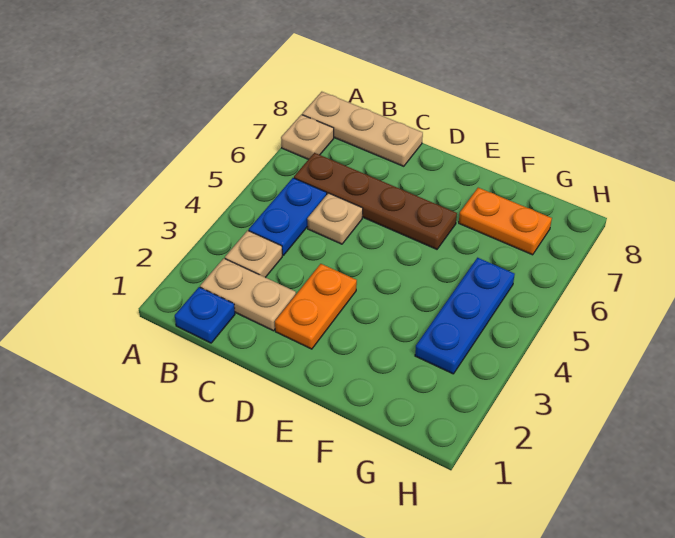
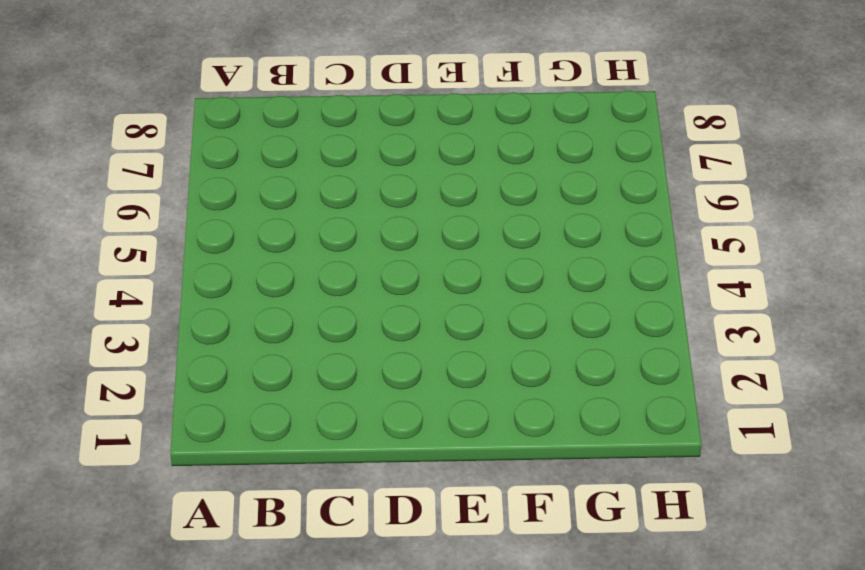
none -> tan 1x1 plate [281,114,334,159]
none -> tan 1x3 plate [302,92,423,166]

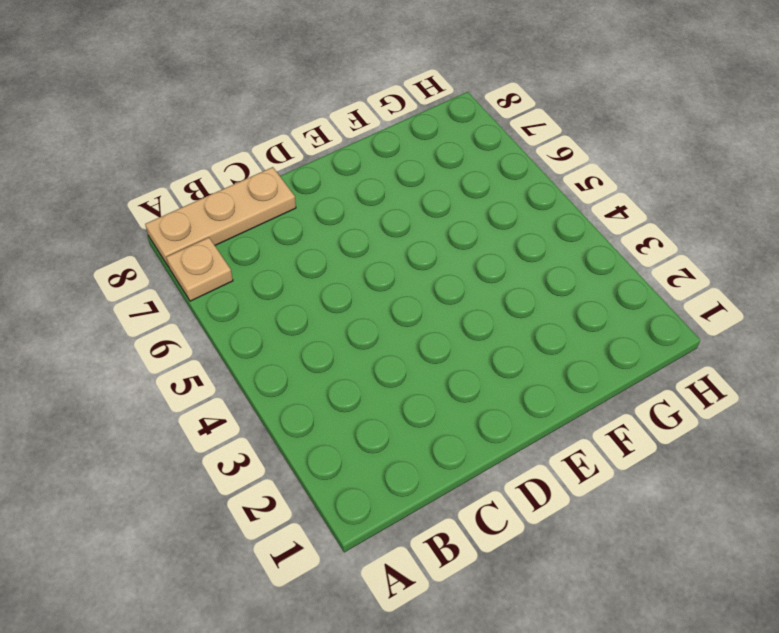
none -> blue 1x1 plate [175,287,235,343]
none -> tan 1x2 plate [200,258,296,331]

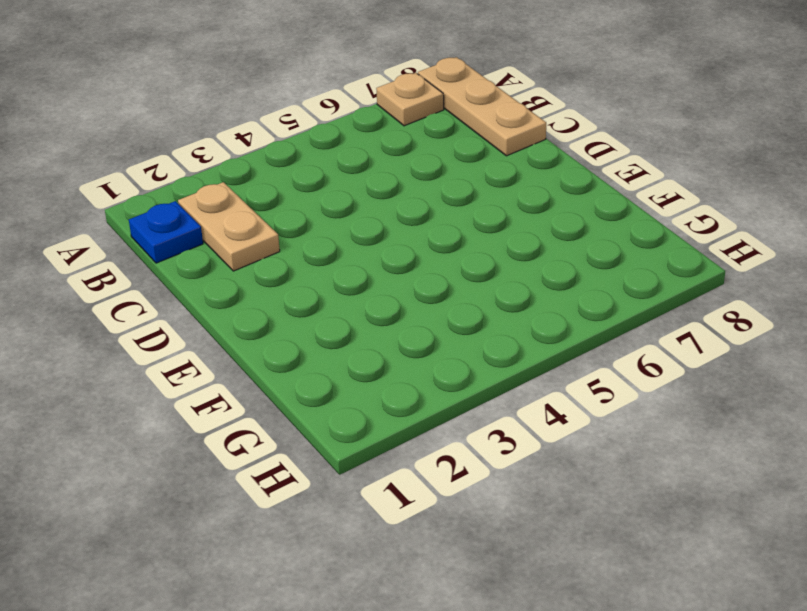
none -> tan 1x1 plate [225,230,282,277]
none -> blue 1x2 plate [249,178,327,255]

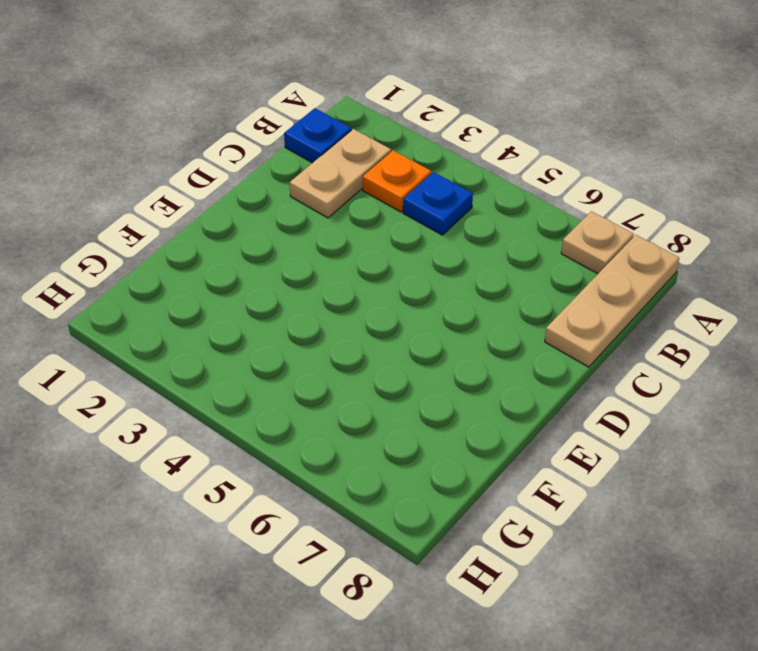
orange 1x1 plate [363,150,431,212] -> tan 1x1 plate [225,230,282,277]
blue 1x1 plate [403,172,473,235] -> blue 1x2 plate [249,178,327,255]
none -> brown 1x4 plate [294,153,457,249]
none -> tan 1x1 plate [307,193,363,244]

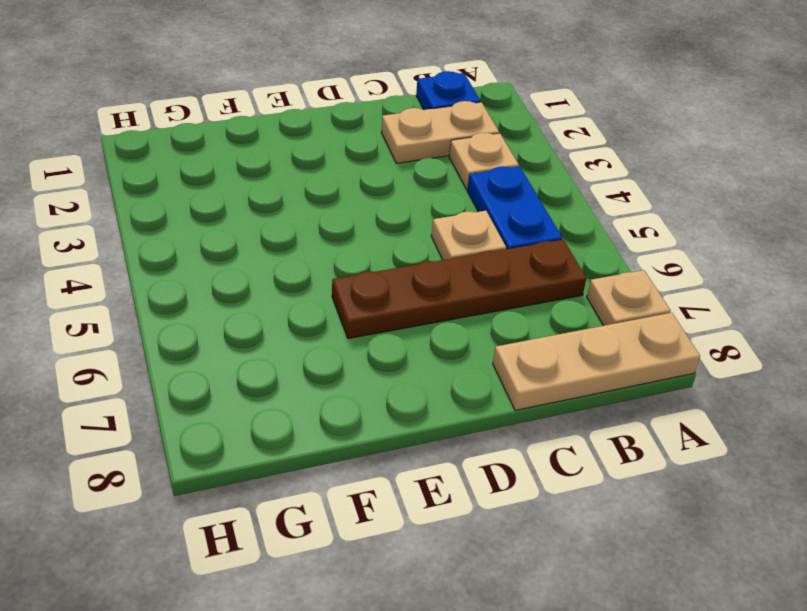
none -> orange 1x2 plate [275,264,357,349]
none -> orange 1x2 plate [459,188,552,255]

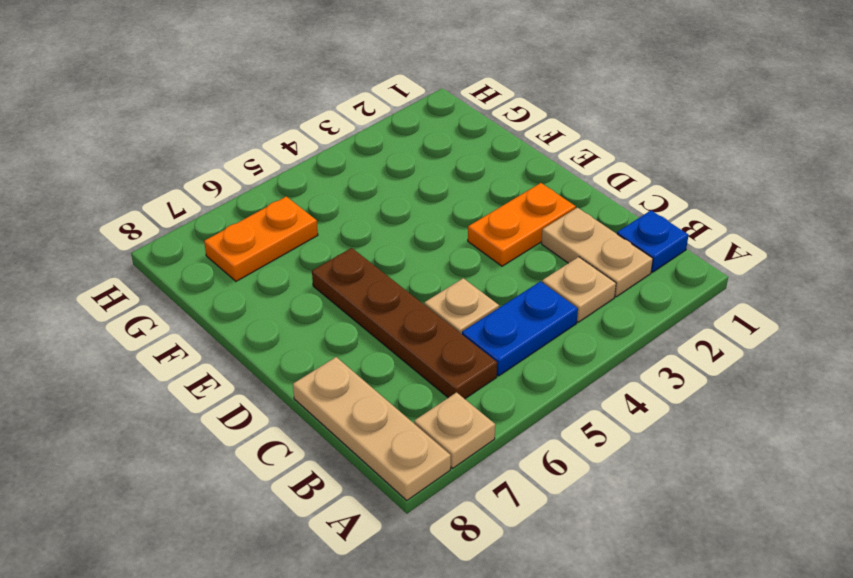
orange 1x2 plate [204,196,318,281] -> orange 1x2 plate turned to [459,188,552,255]
none -> blue 1x3 plate [415,258,515,374]

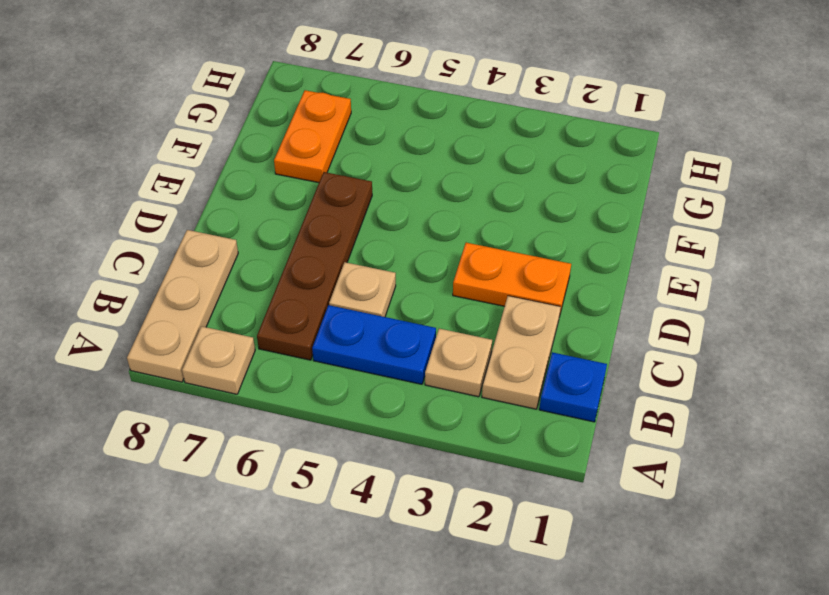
none -> blue 1x3 plate [415,258,515,374]

